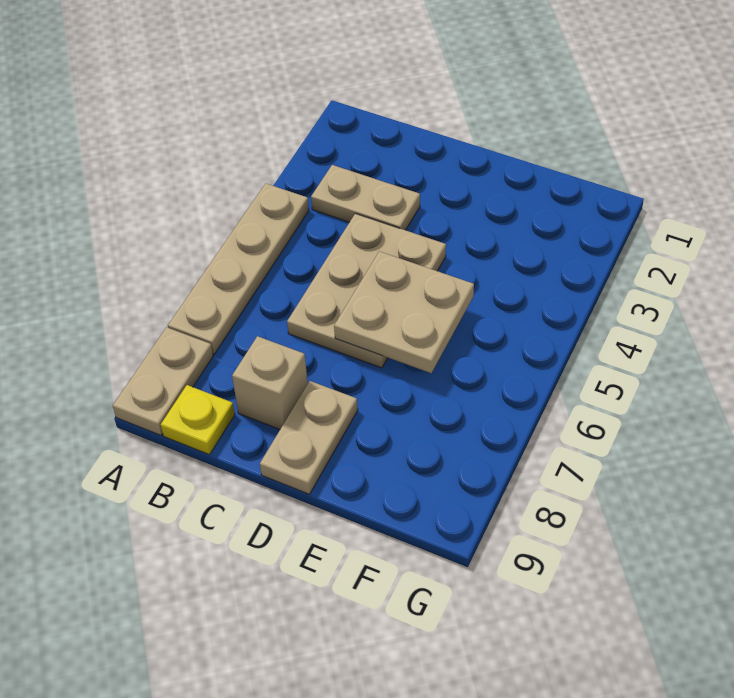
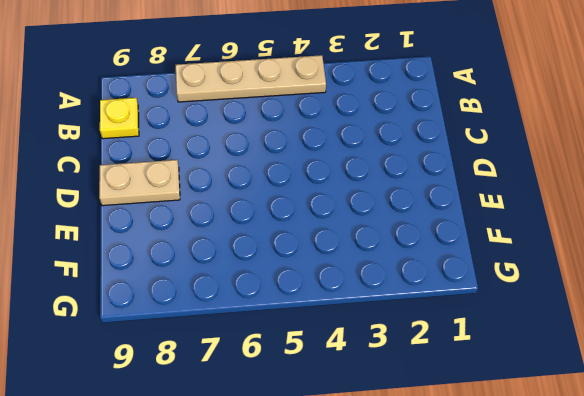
none -> tan 1x2 plate [113,327,213,435]
none -> tan 1x2 plate [311,165,420,230]

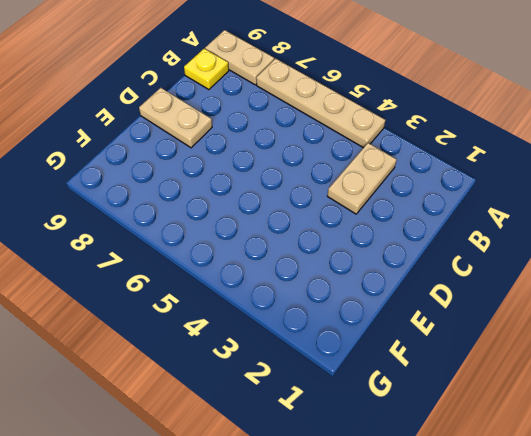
none -> tan 2x3 plate [287,214,446,368]
none -> tan 1x1 brick [232,336,308,429]

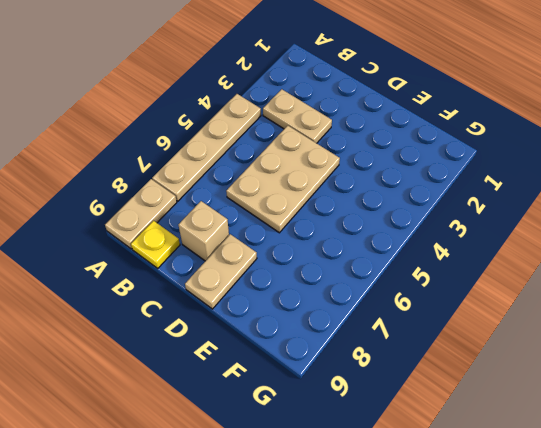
none -> tan 2x2 plate [334,251,474,373]

